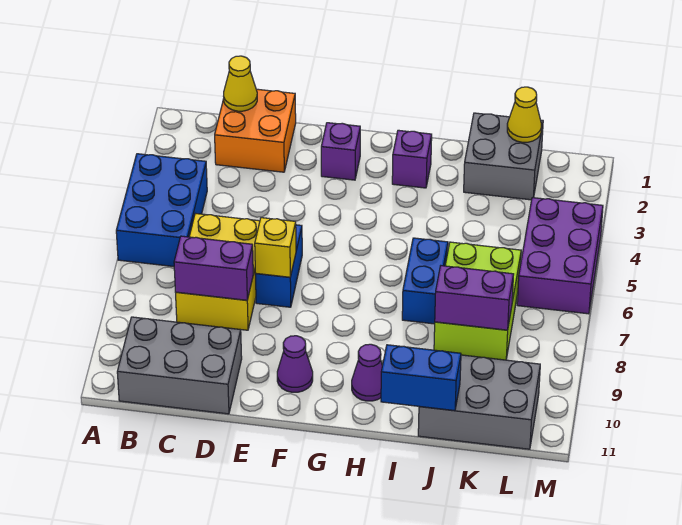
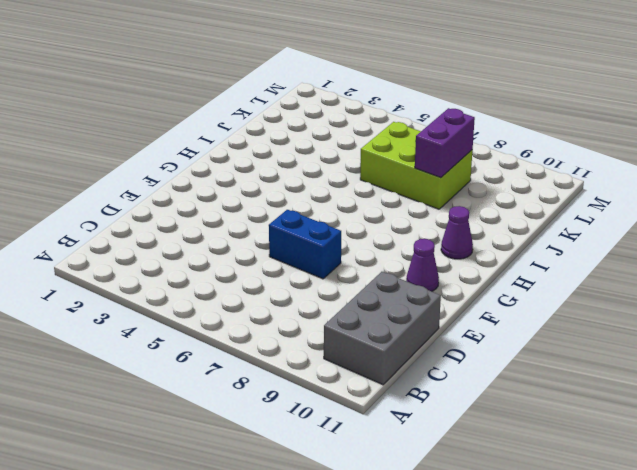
none -> blue 2x3 brick [116,154,207,267]
none -> orange 2x2 brick [215,89,296,172]
none -> yellow 2x3 brick [176,213,260,330]

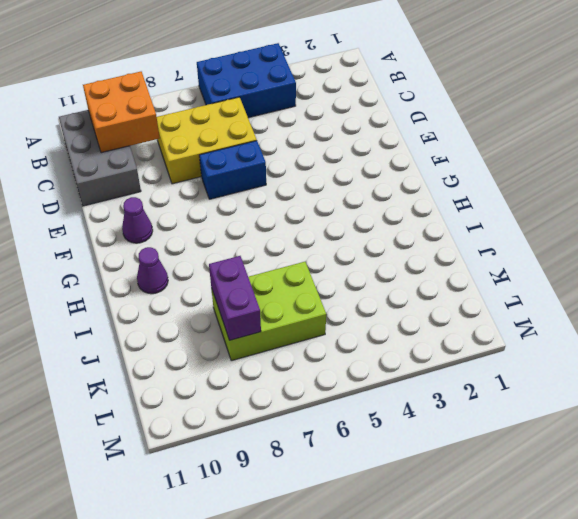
orange 2x2 brick [83,72,160,153] -> orange 2x2 brick moved to [215,89,296,172]
none -> purple 1x1 brick [321,123,360,180]
none -> purple 1x1 brick [392,130,432,188]
none -> blue 1x2 brick [402,238,448,324]

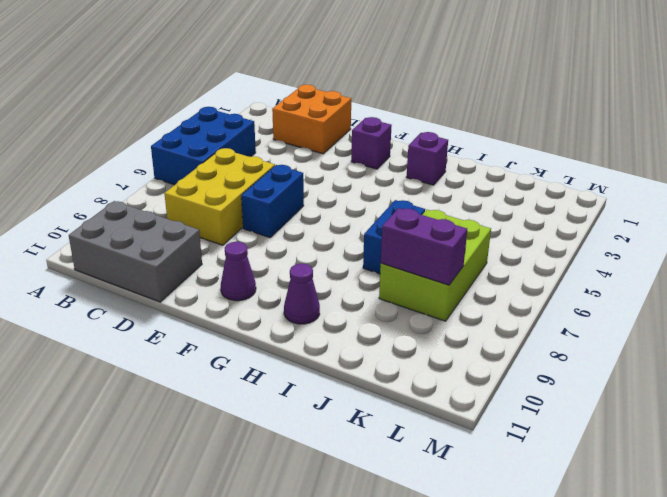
none -> grey 2x2 brick [464,113,543,200]
none -> grey 2x3 brick [418,355,540,449]
none -> purple 2x3 brick [517,197,603,314]

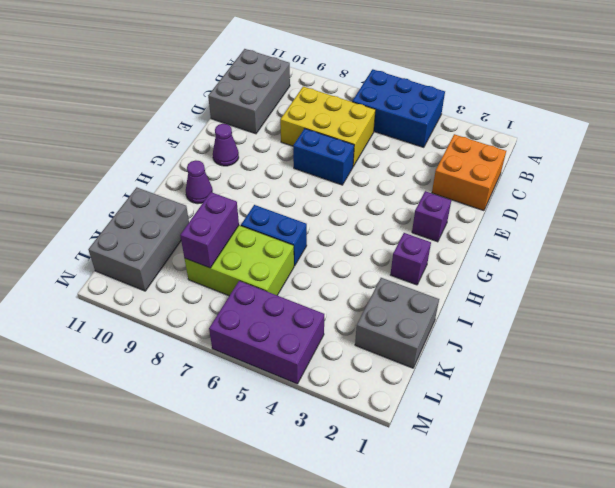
none -> yellow 1x1 cone [224,56,257,111]
none -> purple 1x2 brick [174,236,253,300]
none -> yellow 1x1 brick [255,218,296,277]

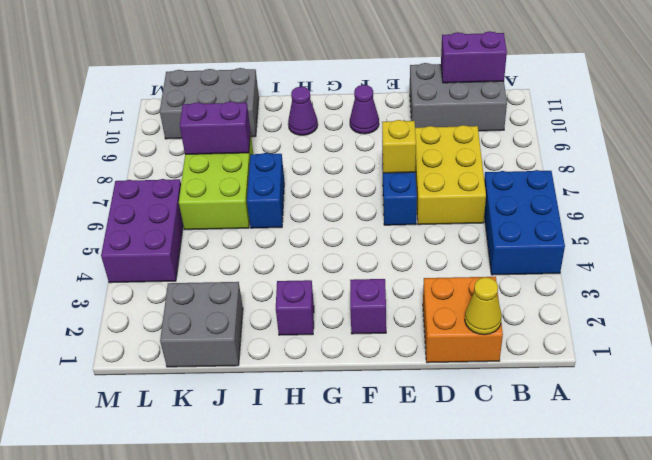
purple 1x2 brick [441,31,507,83] -> purple 1x2 brick moved to [174,236,253,300]
none -> blue 1x2 brick [381,345,461,411]
none -> yellow 1x1 cone [507,87,541,142]

